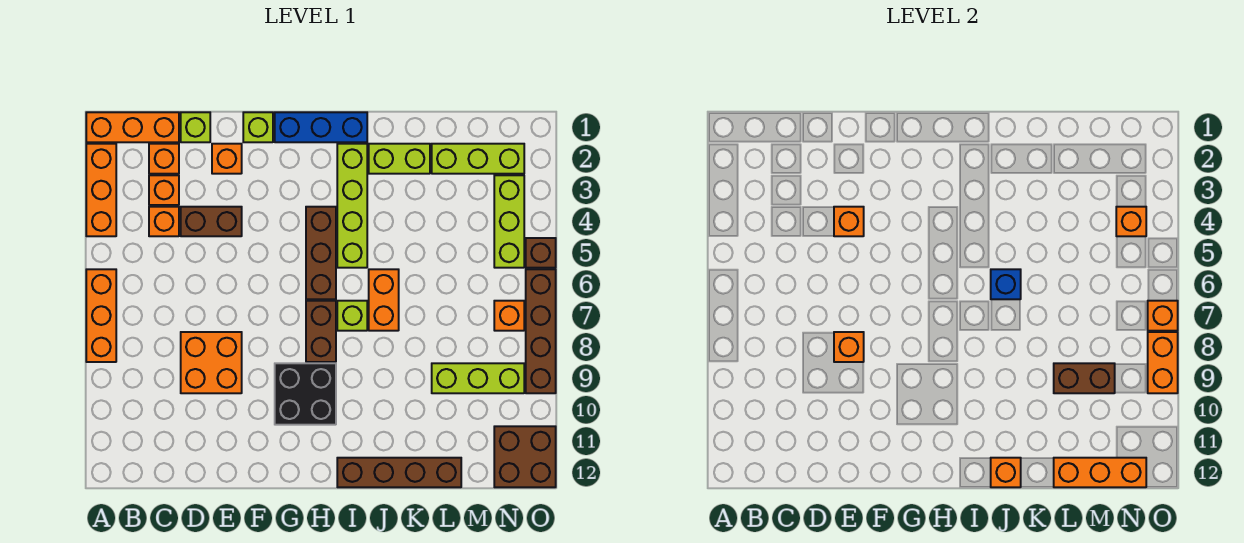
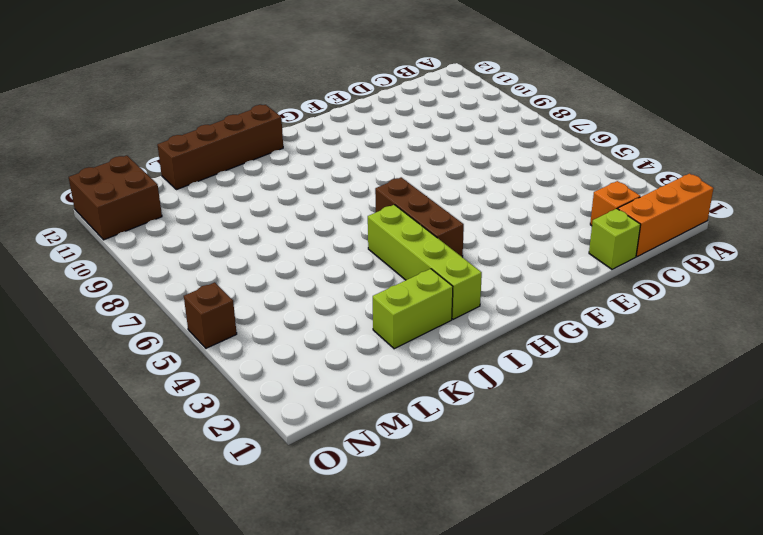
none -> orange 1x3 brick [86,144,116,236]
none -> orange 1x3 brick [86,269,116,362]
none -> orange 1x1 brick [149,175,179,205]
none -> orange 1x1 brick [149,207,179,236]

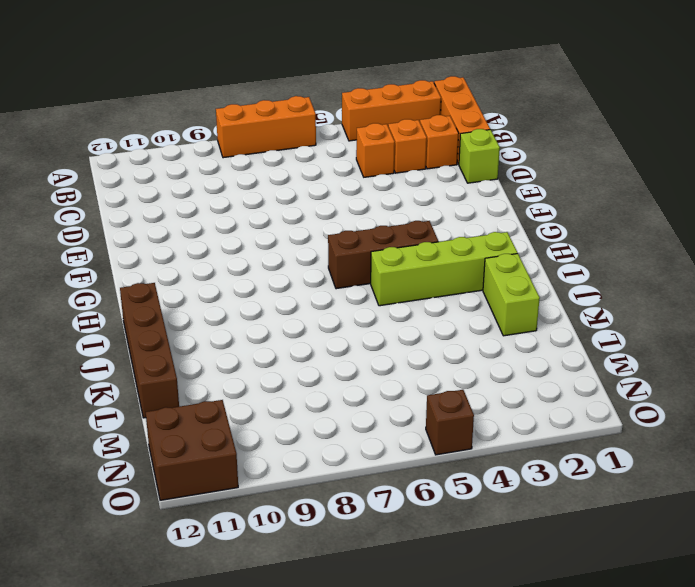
none -> brown 1x2 brick [181,207,242,236]
none -> orange 2x2 brick [181,332,242,393]
none -> orange 1x1 brick [212,144,242,174]
none -> lime 1x1 brick [243,112,273,142]

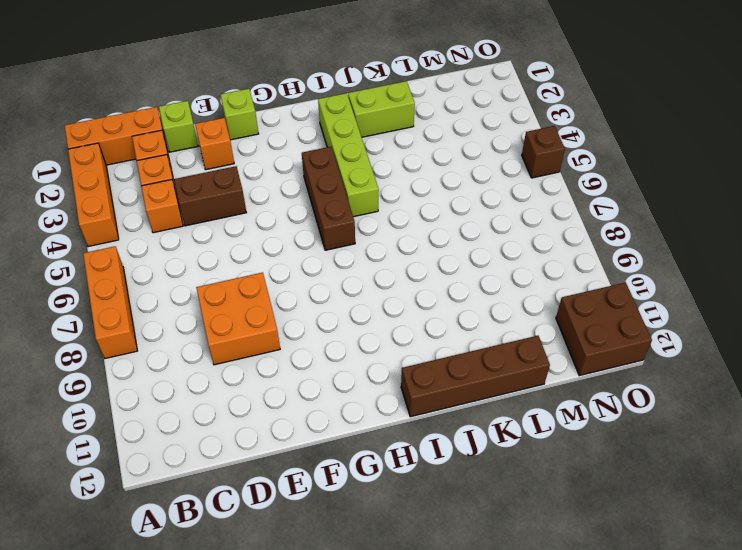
none -> blue 1x3 brick [275,112,367,142]
none -> black 2x2 brick [275,363,336,425]
none -> brown 1x2 brick [306,301,336,362]
none -> lime 1x1 brick [337,301,367,331]

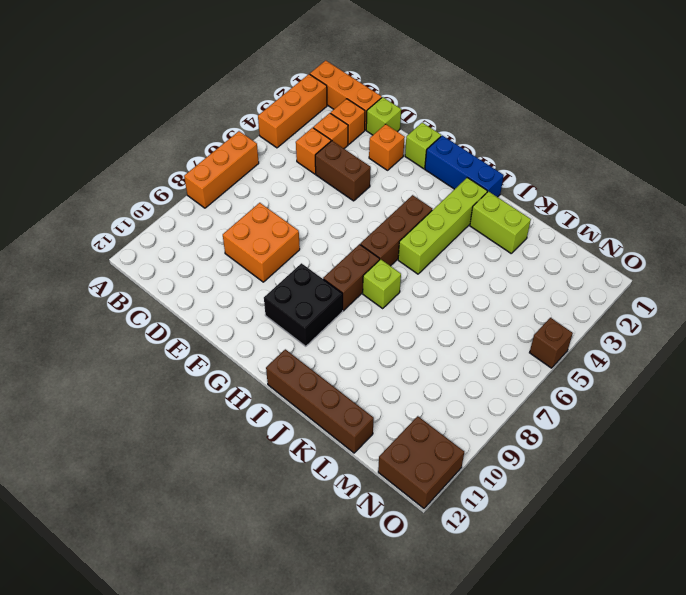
none -> orange 1x2 brick [369,269,399,331]
none -> lime 1x3 brick [432,144,524,174]
none -> lime 1x3 brick [432,363,524,393]
none -> lime 1x3 brick [494,175,524,268]

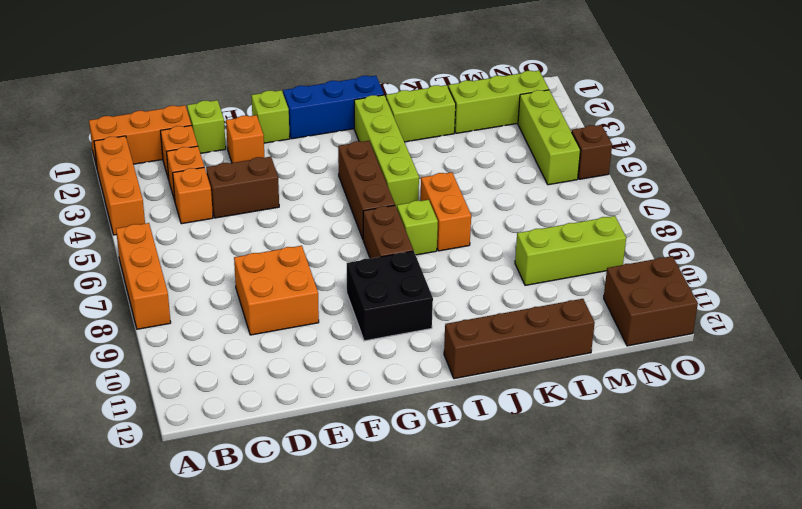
none -> orange 1x1 brick [494,301,524,331]
none -> brown 1x4 brick [526,269,556,393]
none -> orange 1x1 brick [834,207,864,236]
none -> orange 1x1 brick [834,332,864,362]

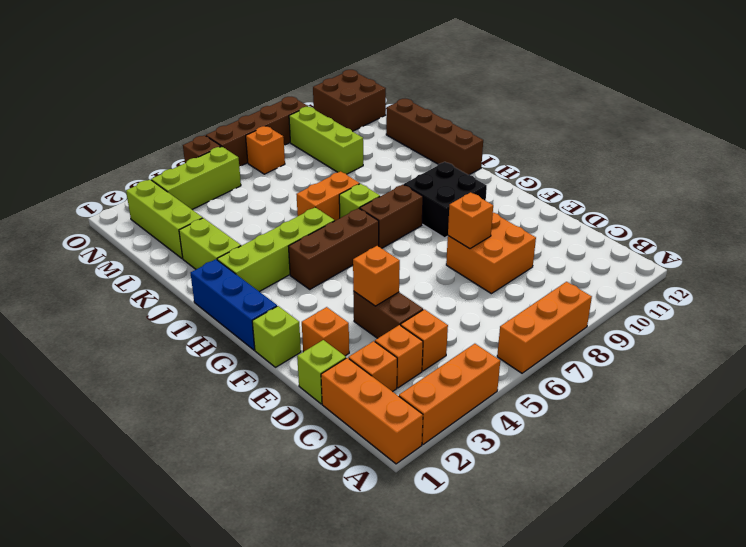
none -> blue 1x1 brick [991,269,1021,299]
none -> orange 1x1 brick [991,458,1021,487]
none -> brown 1x2 brick [1054,363,1115,393]
none -> orange 1x3 brick [1054,458,1146,487]

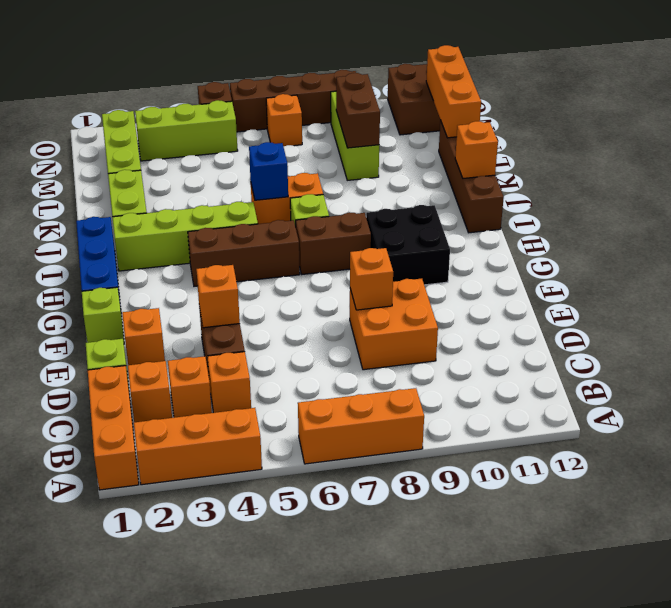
none -> orange 1x1 brick [1116,207,1146,236]
none -> orange 1x1 brick [1148,301,1178,331]
none -> orange 1x2 brick [1148,332,1178,393]

